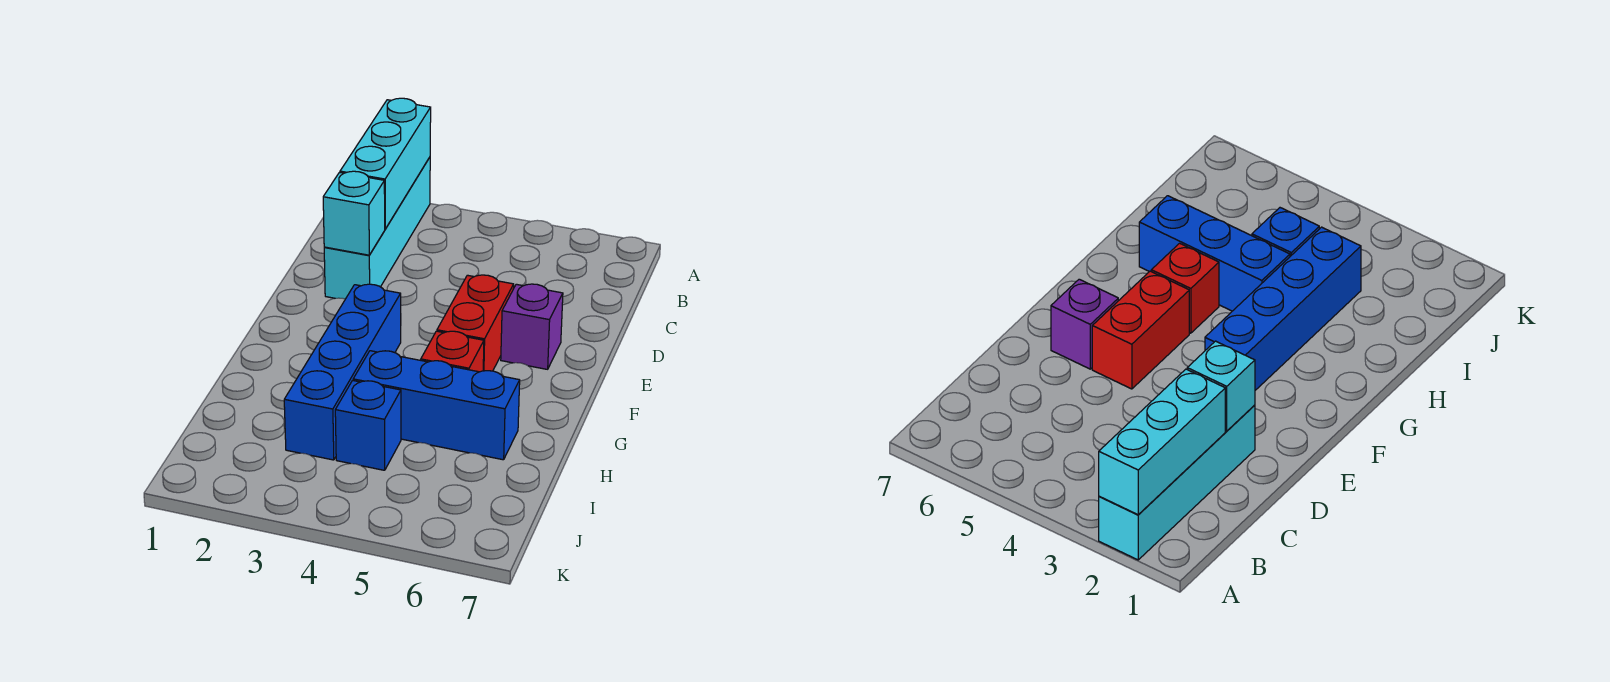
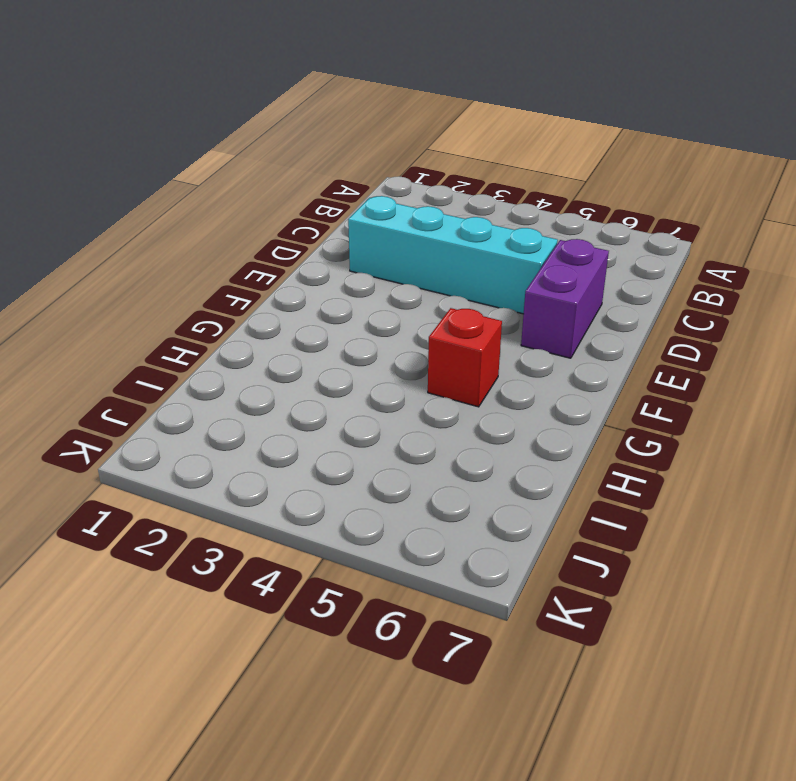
cyan 1x4 brick [348,196,558,314] -> cyan 1x4 brick turned to [324,157,430,299]
purple 1x2 brick [521,239,609,358] -> purple 1x1 brick [501,284,563,369]
none -> red 1x2 brick [437,275,514,371]
none -> blue 1x4 brick [284,284,401,460]

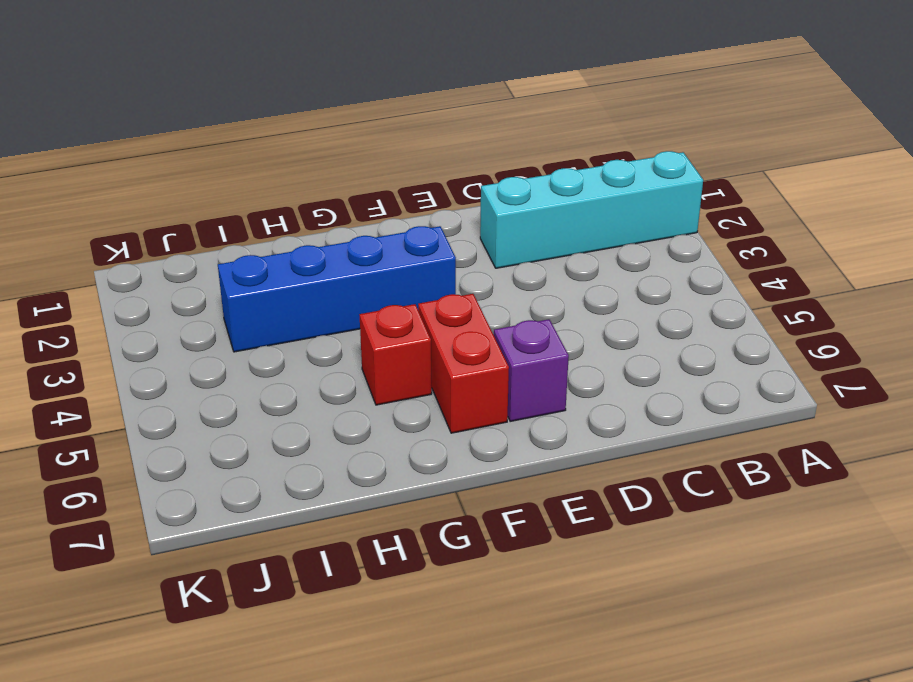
red 1x2 brick [418,294,509,433] -> red 1x2 brick turned to [437,275,514,371]
none -> blue 1x3 brick [353,351,520,460]
none -> blue 1x1 brick [335,380,401,470]

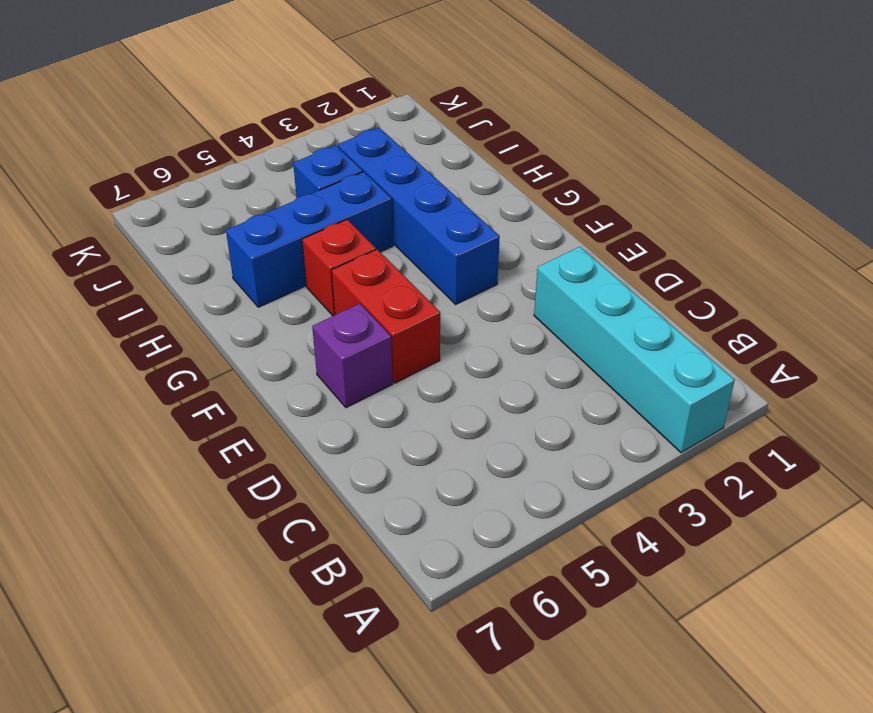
none -> cyan 1x3 brick [340,98,431,229]
none -> cyan 1x1 brick [323,171,385,255]

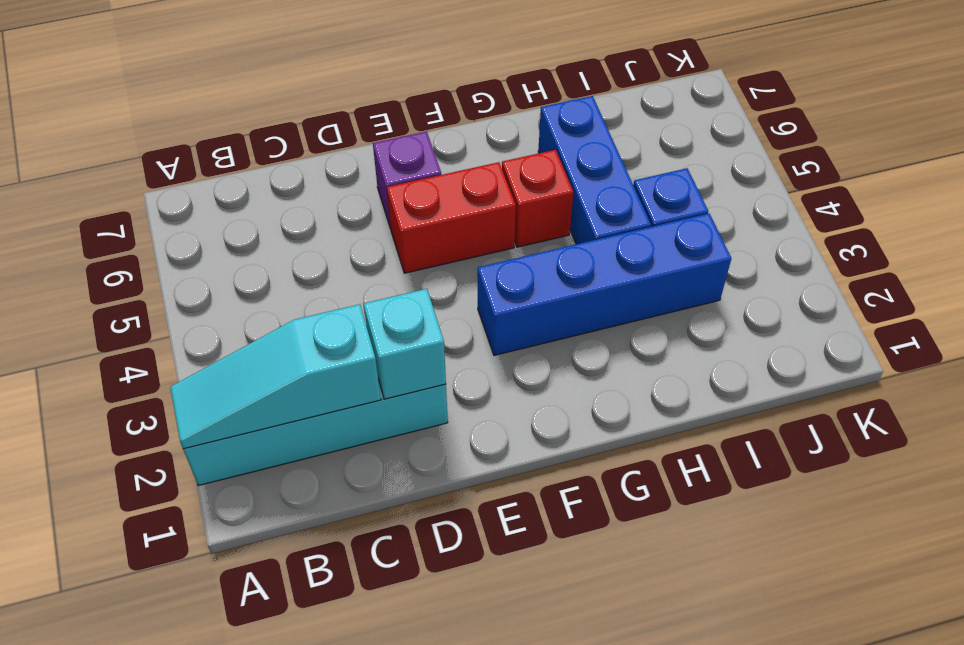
cyan 1x3 slope [170,304,381,449] -> cyan 1x3 brick [340,98,431,229]

